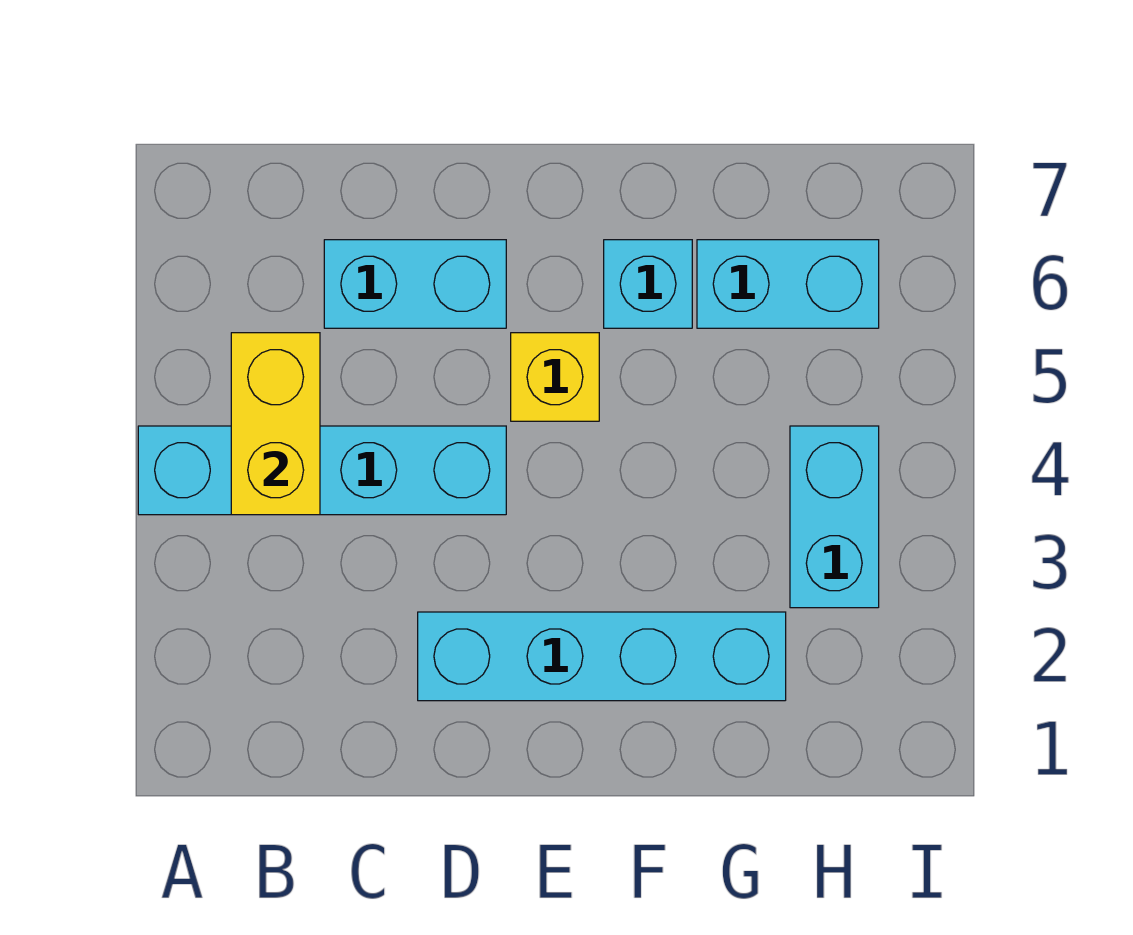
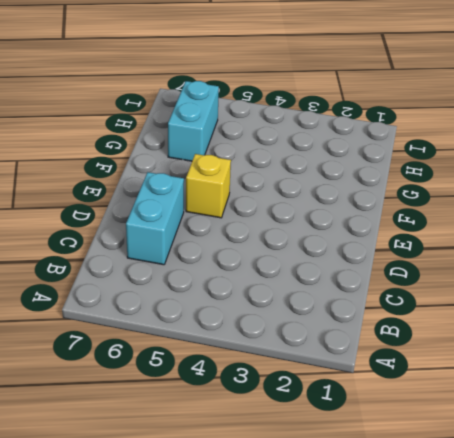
none -> cyan 1x4 brick [138,426,506,515]
none -> cyan 1x4 brick [418,612,786,701]

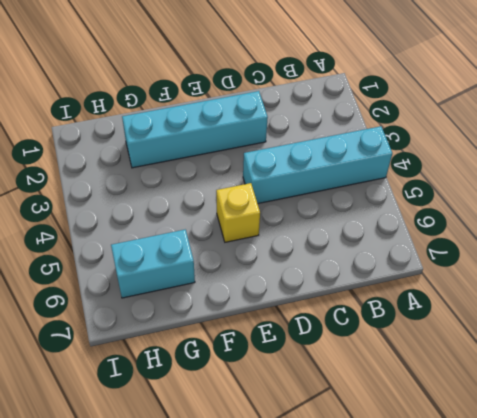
none -> cyan 1x2 brick [324,240,506,328]
none -> cyan 1x1 brick [604,240,692,328]

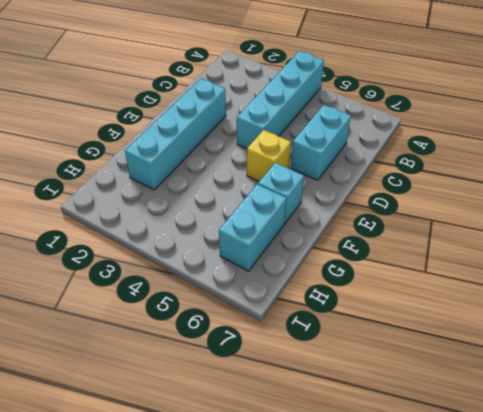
none -> cyan 1x2 brick [790,426,879,608]
none -> yellow 1x2 brick [231,333,320,515]

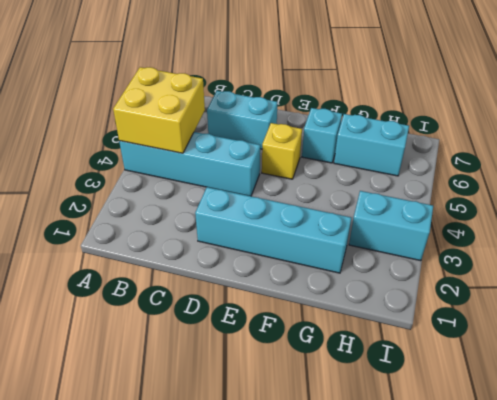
yellow 2x2 brick [113,67,205,153] -> yellow 1x2 brick [231,333,320,515]
cyan 1x2 brick [349,191,433,261] -> cyan 1x2 brick turned to [790,426,879,608]

